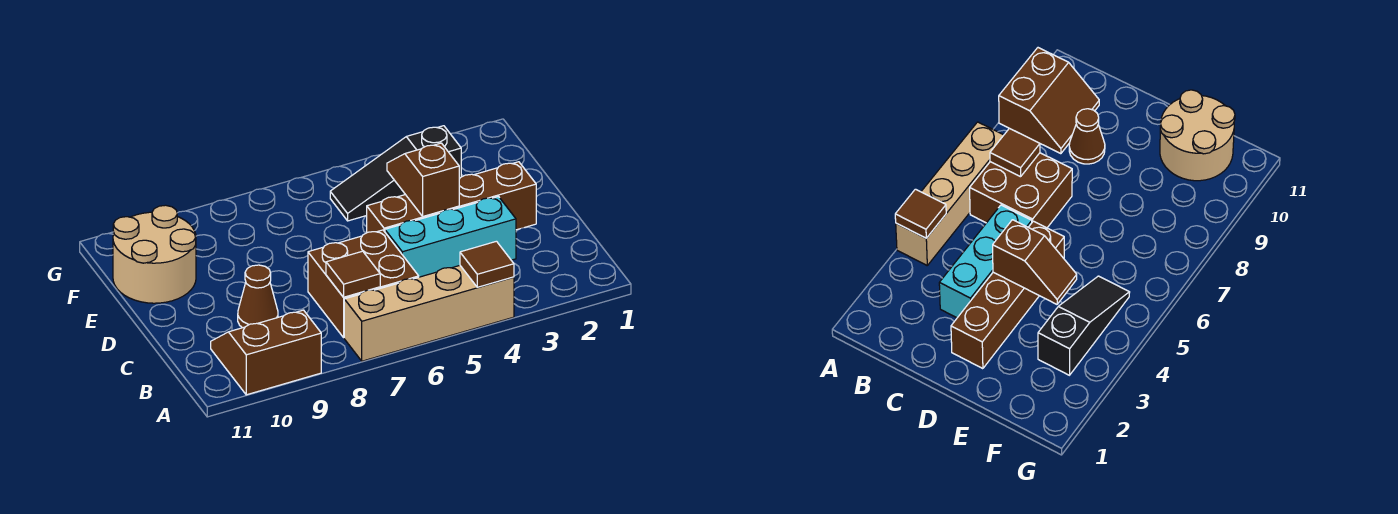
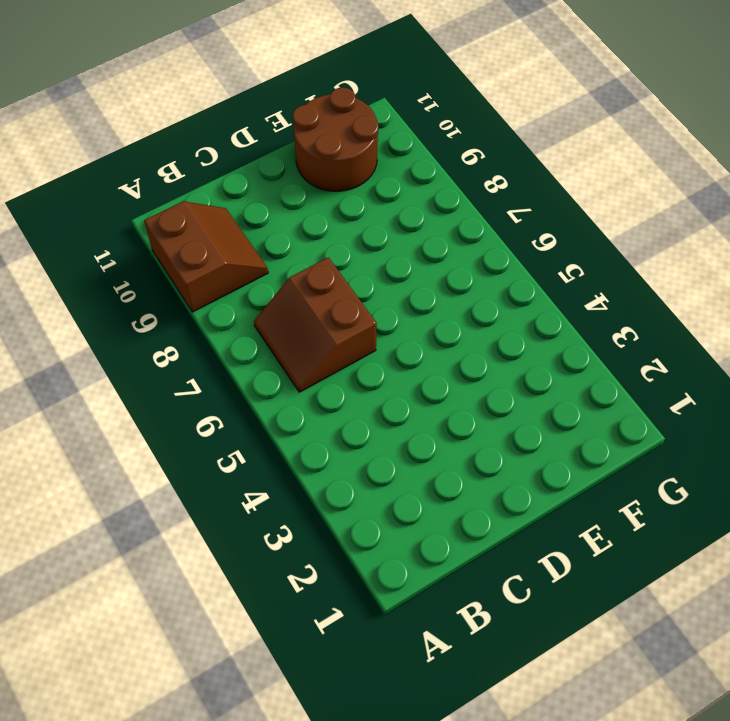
brown 2x2 slope [254,257,377,392] -> brown 2x2 brick [308,230,419,337]
brown 2x2 round brick [293,87,378,191] -> tan 2x2 round brick [113,205,196,303]
none -> tan 1x4 brick [344,266,514,361]
none -> cyan 1x3 brick [385,197,516,277]

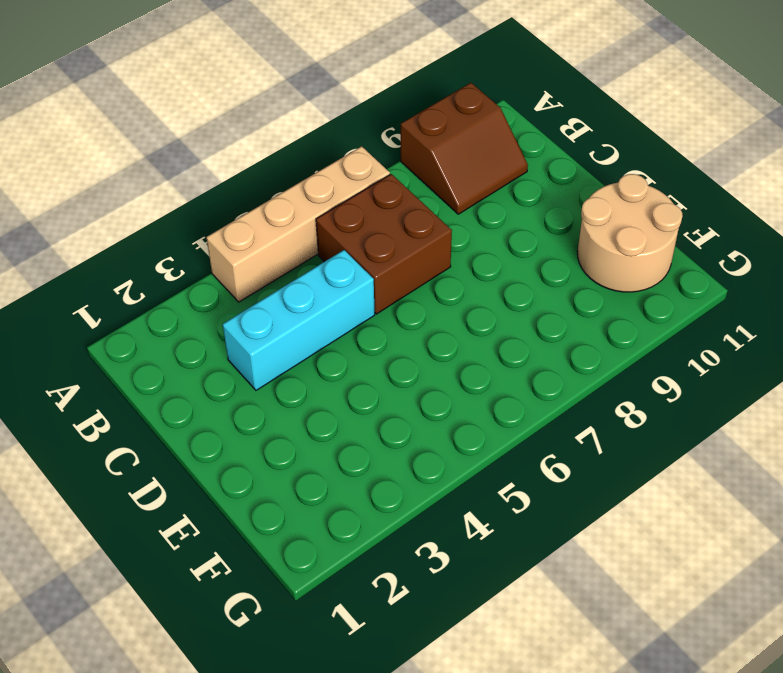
none -> brown 1x1 cone [238,265,278,328]
none -> brown 1x4 brick [367,162,536,232]

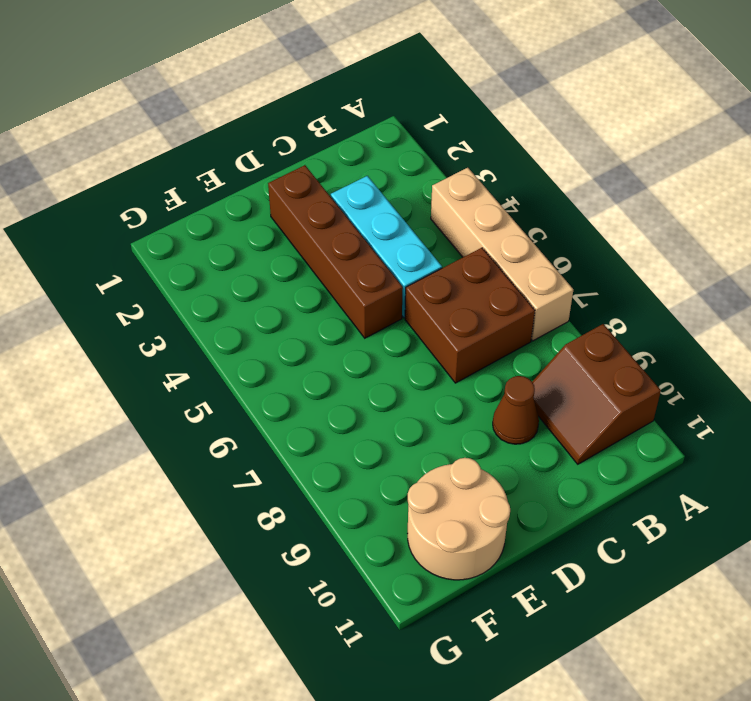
none -> black 1x3 slope [330,126,461,221]
none -> brown 1x1 tile [460,241,514,287]

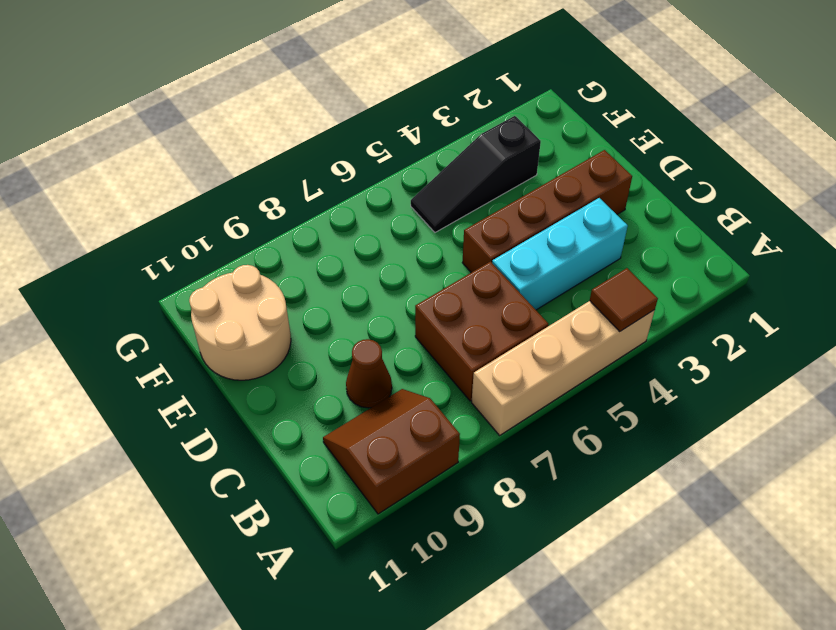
none -> brown 1x1 tile [326,251,380,297]
none -> brown 1x2 slope [387,143,459,217]

